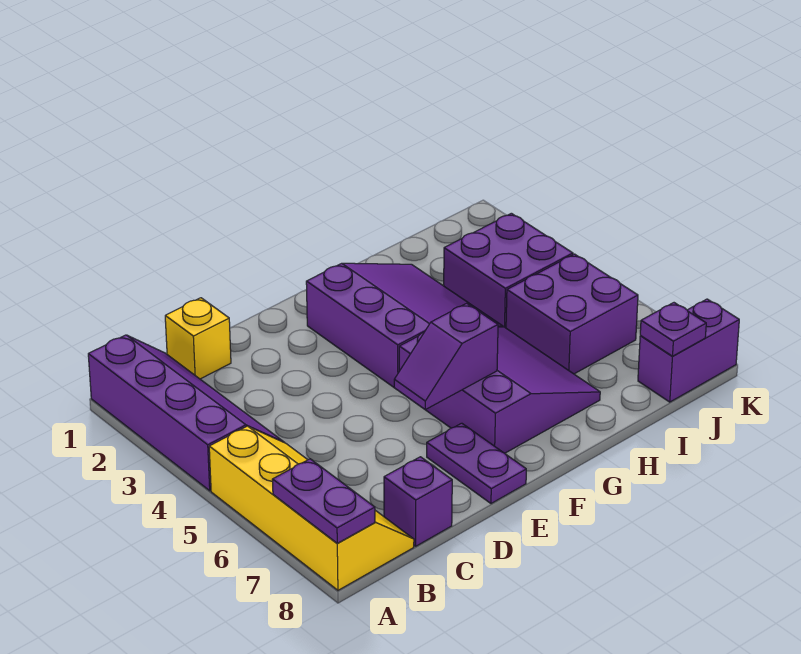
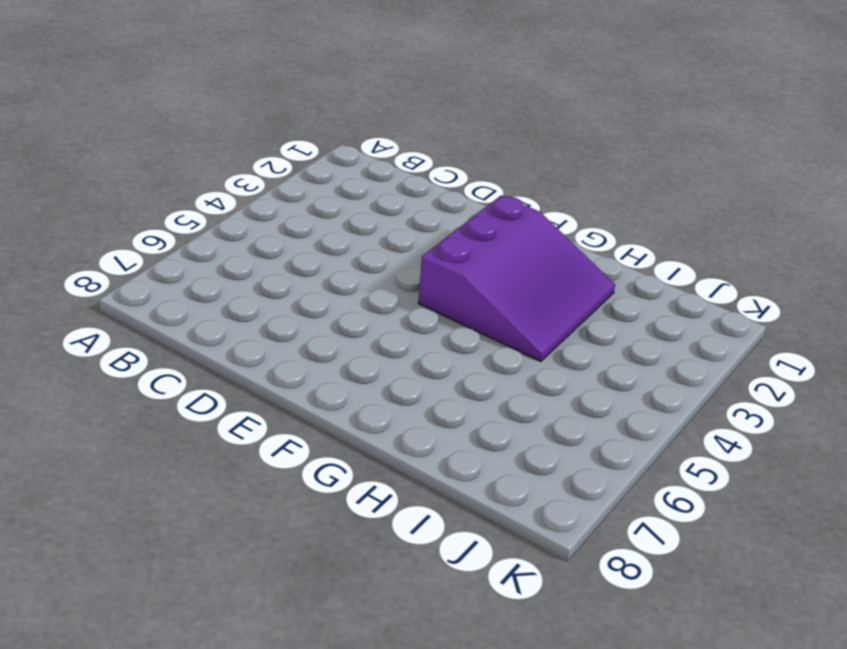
none -> purple 2x4 slope [88,335,283,491]
none -> yellow 2x4 slope [209,426,414,590]
none -> yellow 1x1 brick [165,298,231,379]

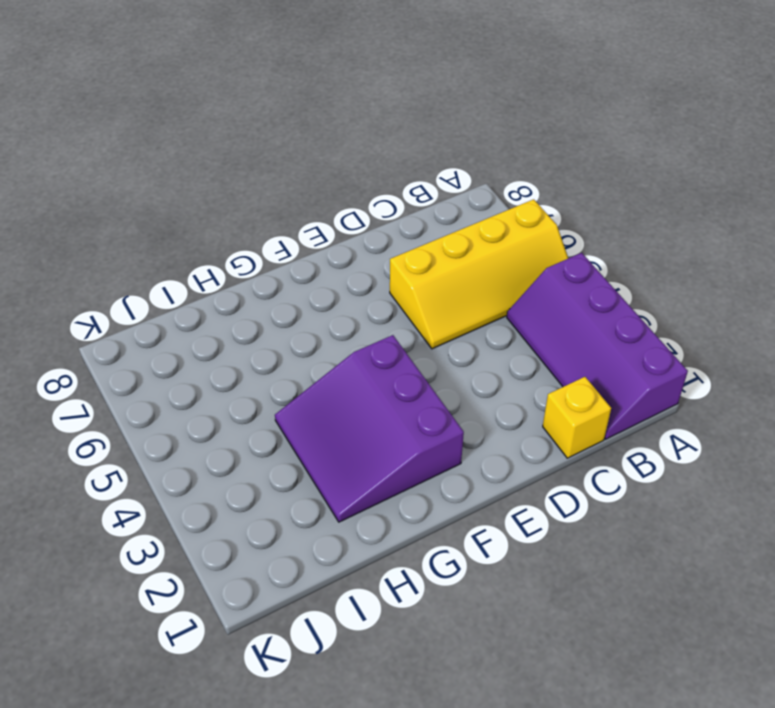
yellow 2x4 slope [390,199,568,349] -> yellow 2x4 slope turned to [209,426,414,590]
none -> purple 1x1 brick [384,457,452,546]
none -> purple 1x2 plate [427,423,526,504]
none -> purple 3x3 slope [399,327,600,453]

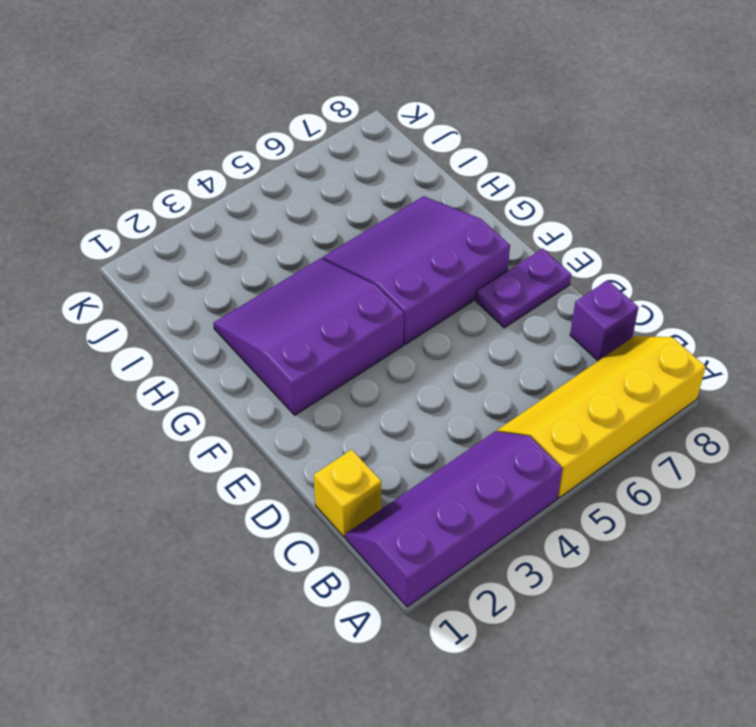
none -> purple 2x2 brick [444,213,573,328]
none -> purple 2x2 brick [506,254,638,374]
none -> purple 1x2 brick [638,299,739,402]

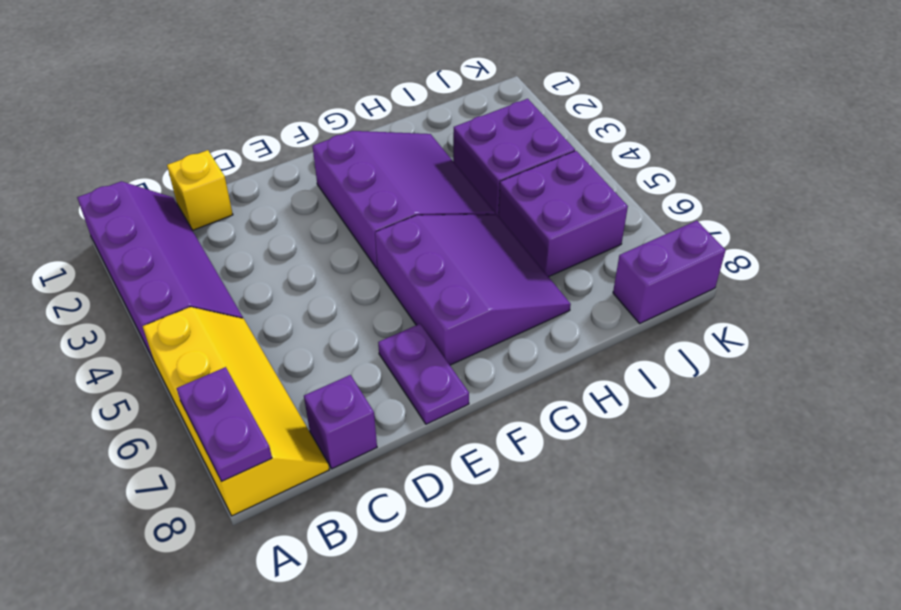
none -> purple 1x2 slope [394,303,498,410]
none -> purple 1x1 plate [640,303,706,356]

